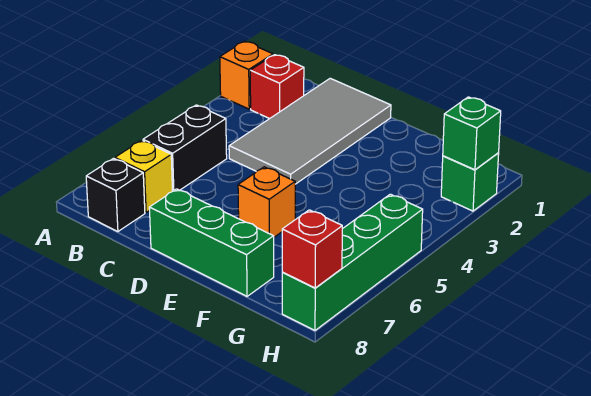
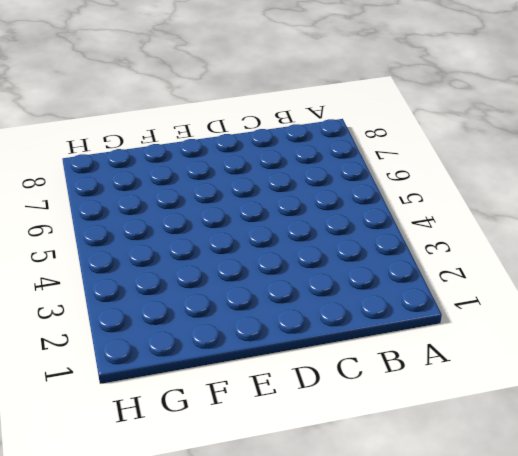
none -> orange 1x1 brick [220,41,273,109]
none -> red 1x1 brick [250,55,304,119]
none -> black 1x2 brick [143,105,227,191]

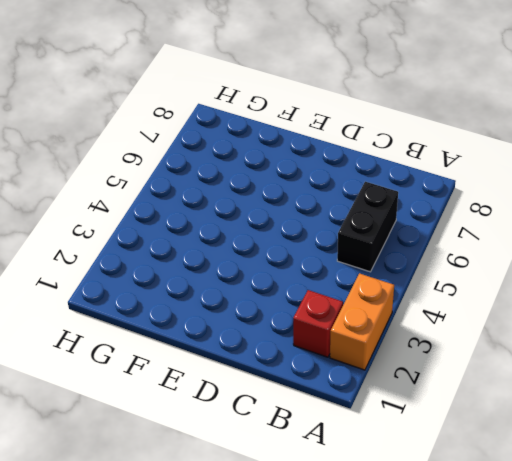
orange 1x2 brick [330,273,394,370] -> orange 1x1 brick [220,41,273,109]
none -> yellow 1x1 brick [115,140,173,212]
none -> black 1x1 brick [86,158,145,232]
none -> grey 2x4 tile [229,78,391,184]

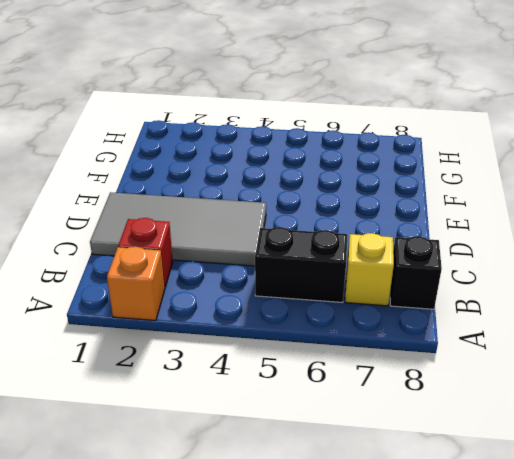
none -> green 1x3 brick [149,189,274,296]
none -> orange 1x1 brick [238,167,295,237]
none -> green 1x1 brick [441,153,499,211]

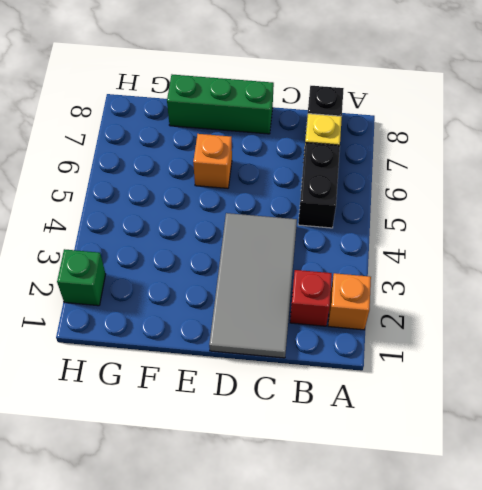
none -> green 1x4 brick [282,194,423,330]
none -> green 1x1 brick [443,97,501,170]
none -> red 1x1 brick [282,210,342,288]

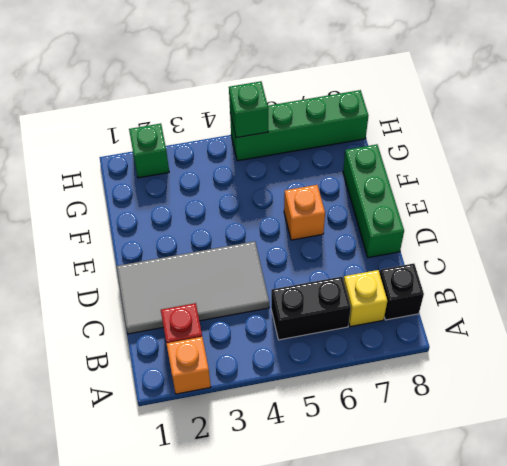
green 1x1 brick [229,81,268,138] -> green 1x1 brick moved to [443,97,501,170]
none -> red 1x1 brick [282,210,342,288]

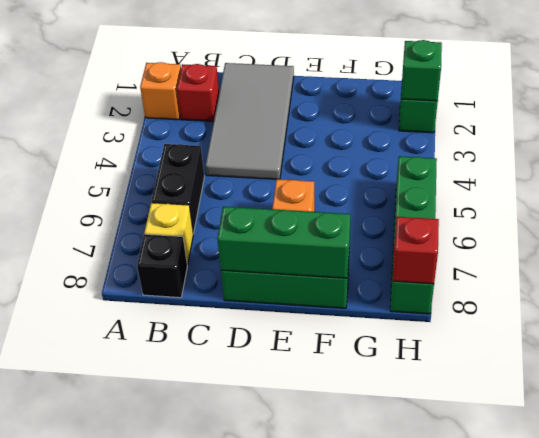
green 1x3 brick [217,207,351,278] -> none

